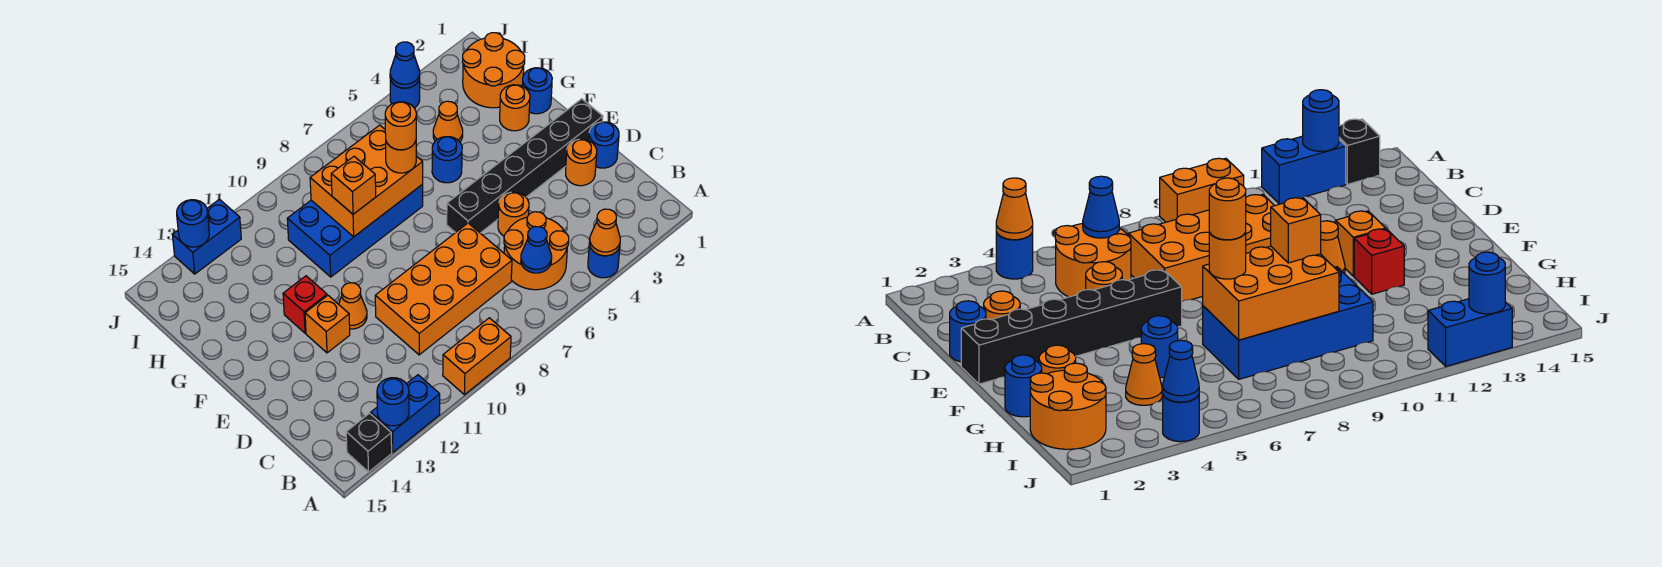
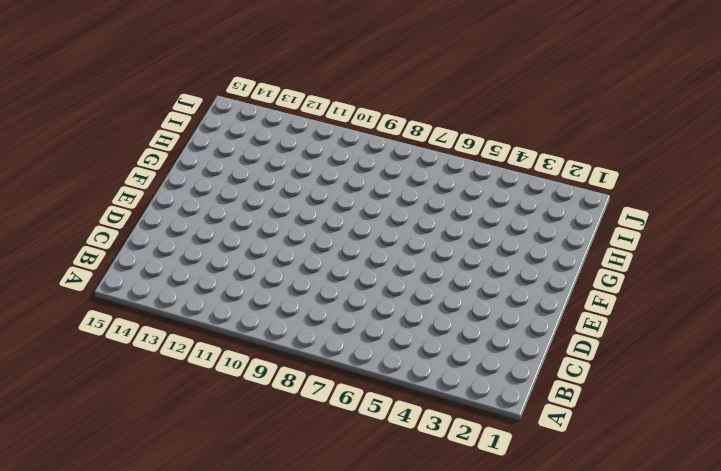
none -> blue 1x1 round brick [588,242,620,278]
none -> orange 1x2 brick [443,318,511,395]
none -> blue 1x2 brick [371,375,440,452]
none -> black 1x1 brick [346,413,392,472]

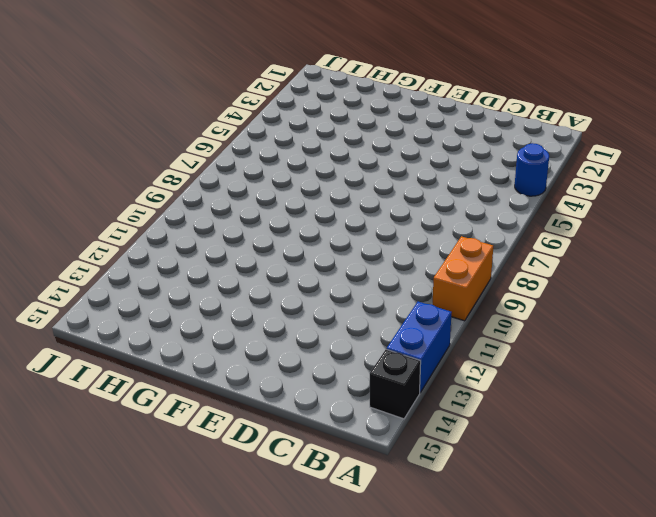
none -> orange 2x2 round brick [504,212,569,290]
none -> orange 2x4 brick [375,223,512,355]
none -> blue 1x1 round brick [589,122,619,168]
none -> orange 1x1 round brick [566,139,597,186]

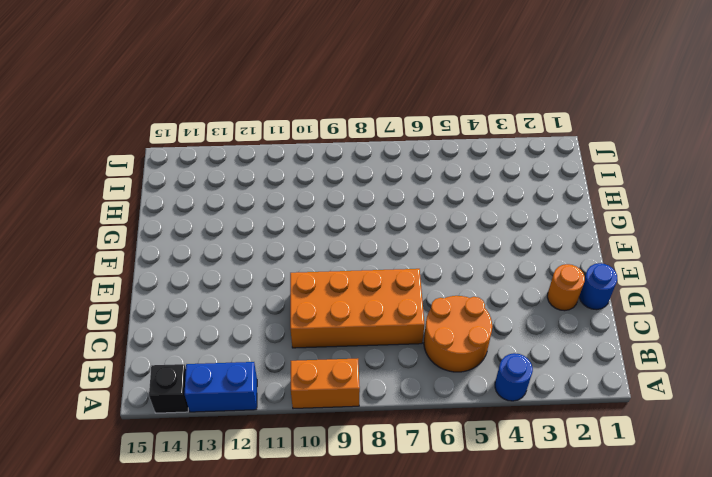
none -> orange 1x1 round brick [498,192,529,236]
none -> black 1x6 brick [447,99,603,233]
none -> orange 1x1 cone [339,283,367,329]
none -> orange 1x1 brick [305,296,350,353]

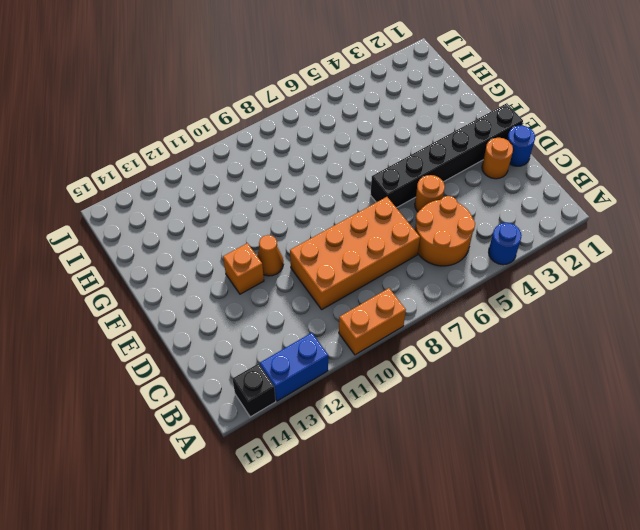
none -> red 1x1 brick [283,276,327,333]
none -> blue 1x1 round brick [522,68,552,114]
none -> orange 1x1 round brick [500,85,530,131]
none -> blue 1x1 round brick [432,137,462,183]

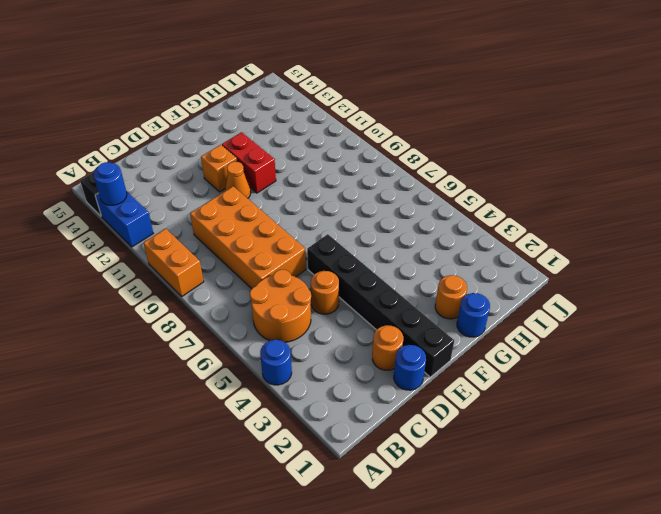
red 1x2 brick [222,132,276,193] -> red 1x1 brick [283,276,327,333]
none -> blue 1x1 round brick [432,137,462,183]
none -> blue 2x4 brick [287,184,423,277]
none -> orange 2x2 round brick [462,33,525,108]
none -> orange 1x1 cone [433,101,463,142]

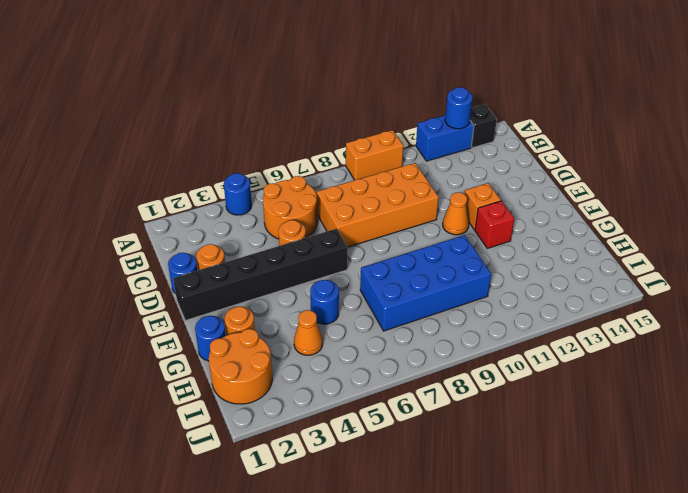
none -> blue 1x1 round brick [390,79,420,108]
none -> blue 1x2 brick [173,199,241,274]
none -> orange 1x1 cone [590,209,620,256]
none -> blue 1x1 cone [521,227,552,273]

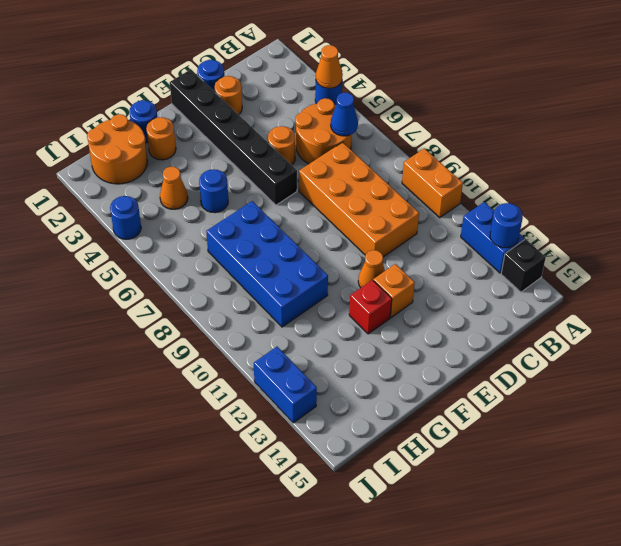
none -> orange 2x3 brick [310,125,423,237]
none -> blue 1x1 cone [390,42,420,88]
none -> blue 1x1 round brick [177,200,209,247]
none -> orange 1x1 round brick [386,141,416,173]

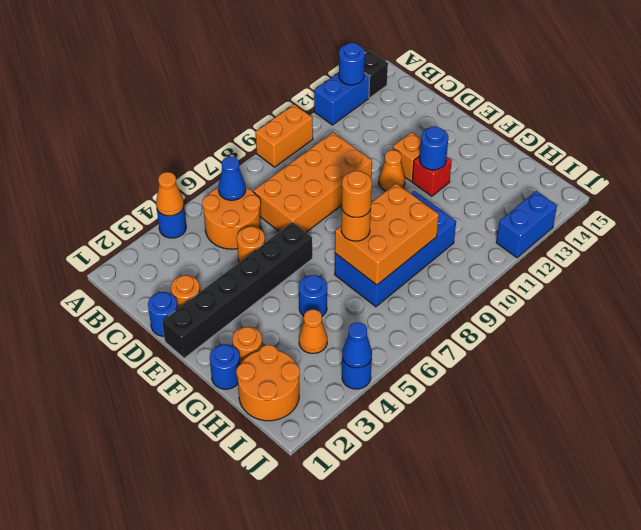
blue 1x1 round brick [419,127,448,170] -> blue 1x1 round brick moved to [177,200,209,247]
none -> orange 1x1 brick [331,157,376,214]

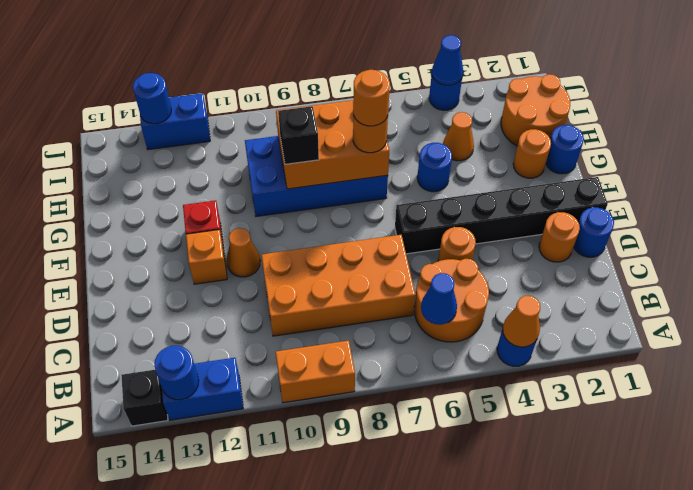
black 1x1 brick [278,106,319,164] -> orange 1x1 brick [331,157,376,214]

